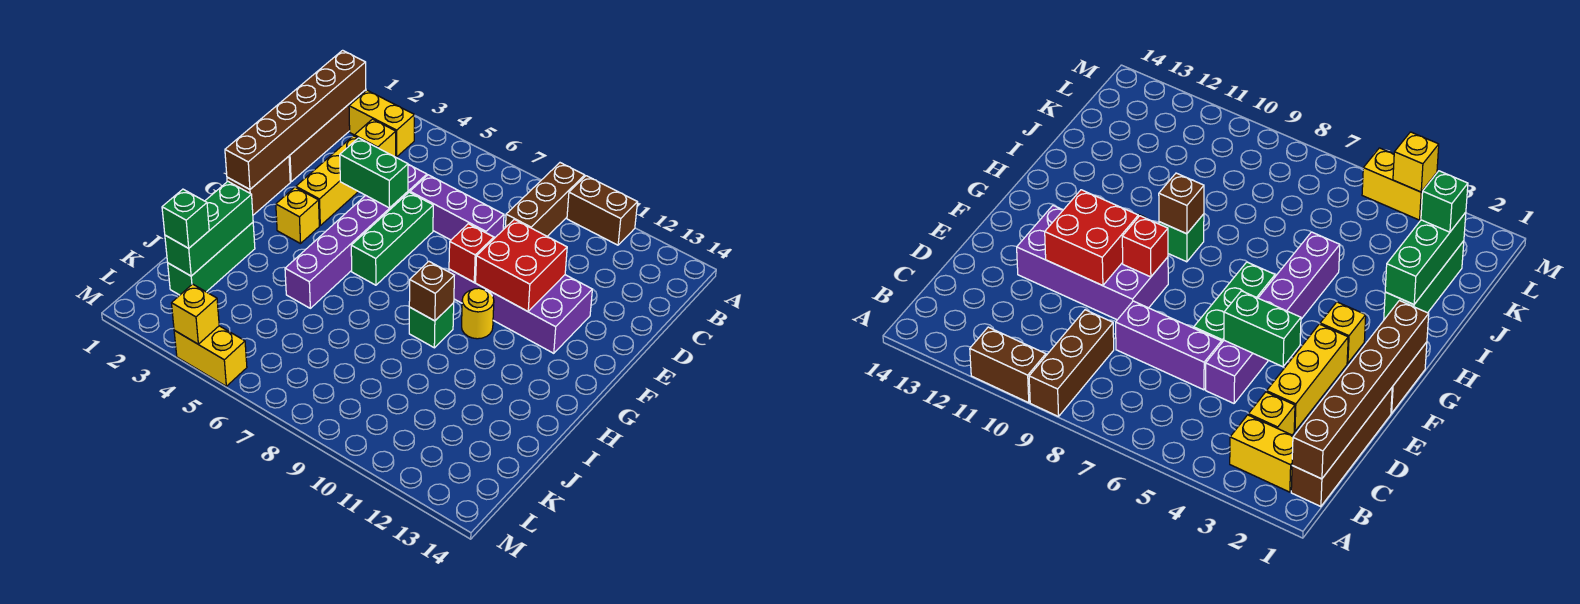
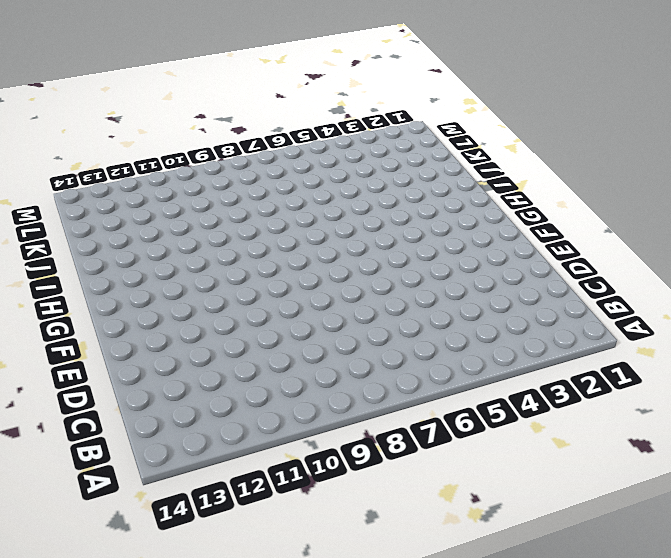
none -> brown 1x3 brick [506,163,585,236]
none -> brown 1x2 brick [567,176,637,245]
none -> brown 1x4 brick [289,90,366,182]

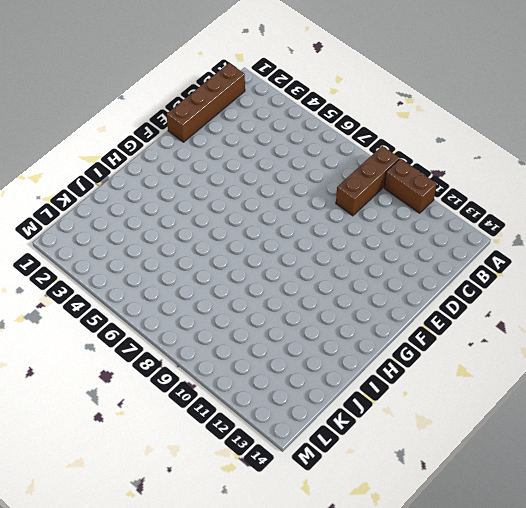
none -> yellow 1x2 brick [349,90,414,157]
none -> yellow 1x1 brick [354,119,396,157]
none -> yellow 1x3 brick [296,136,358,226]

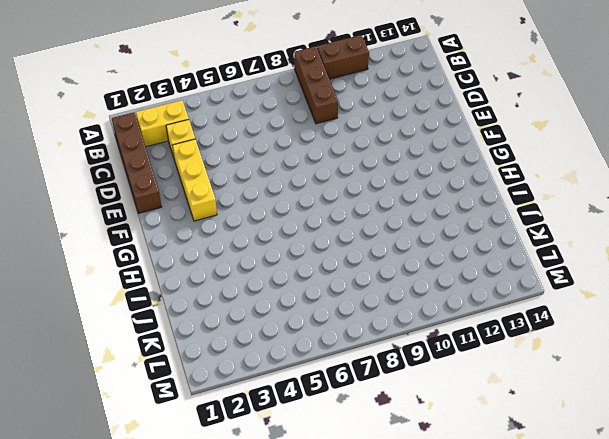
none -> purple 1x6 brick [285,164,427,308]
none -> purple 1x3 brick [410,175,504,240]
none -> green 1x3 brick [351,192,433,285]

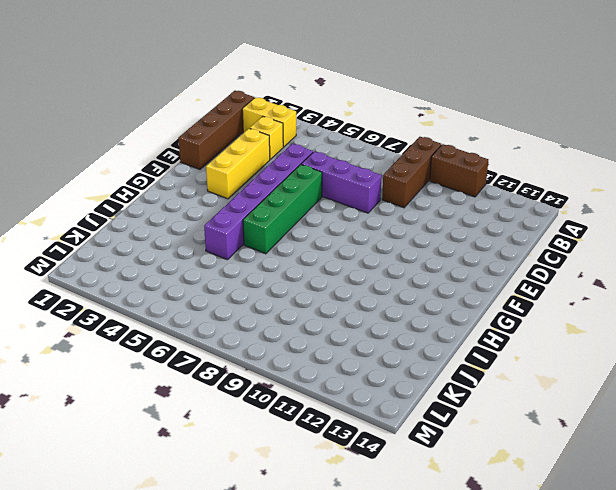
green 1x4 brick [243,164,322,254] -> green 1x3 brick [351,192,433,285]
none -> purple 2x4 brick [449,237,592,353]
none -> brown 1x2 brick [227,156,290,215]
none -> yellow 1x1 brick [276,187,319,244]

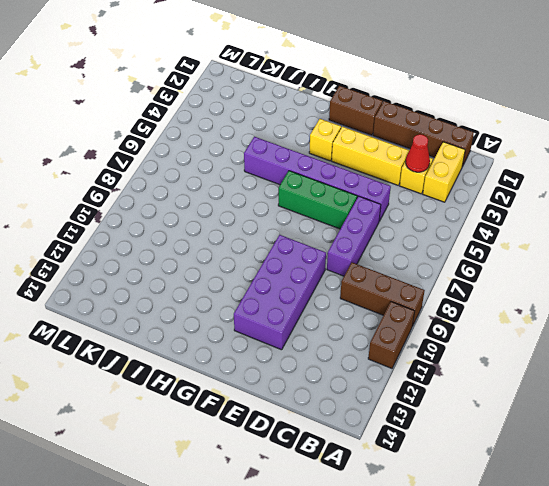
red 1x1 cone [406,134,430,172] -> none
none -> yellow 1x1 round brick [462,288,494,339]
none -> green 1x1 brick [409,303,454,348]
none -> green 1x3 brick [168,222,255,295]

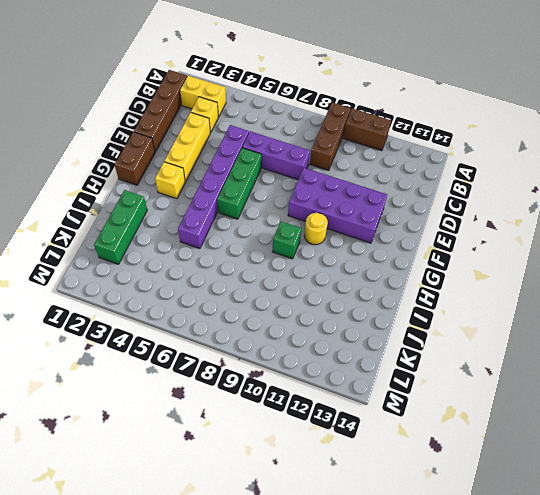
none -> yellow 1x2 brick [174,326,247,386]
none -> brown 1x6 brick [225,50,366,189]
none -> green 1x2 brick [340,138,408,208]

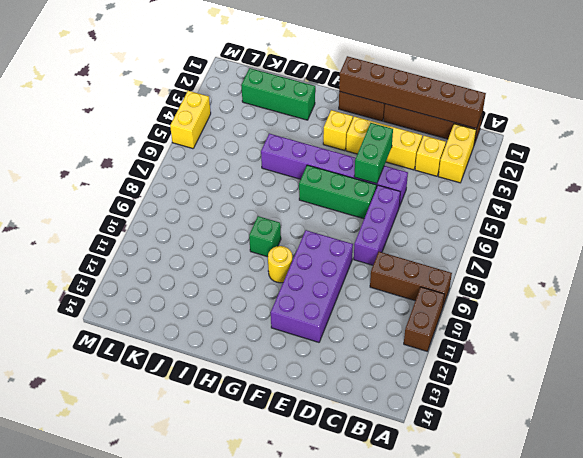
none -> red 2x2 brick [476,219,567,311]
none -> red 1x1 brick [449,224,494,282]
none -> brown 1x1 brick [409,262,454,321]

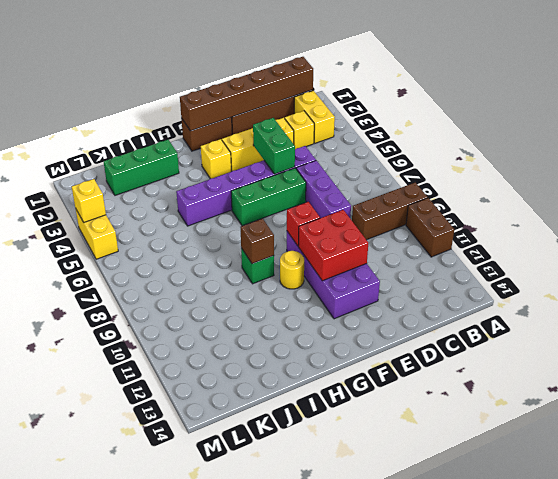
none -> green 1x3 brick [165,182,253,276]
none -> green 1x1 brick [162,189,209,248]

